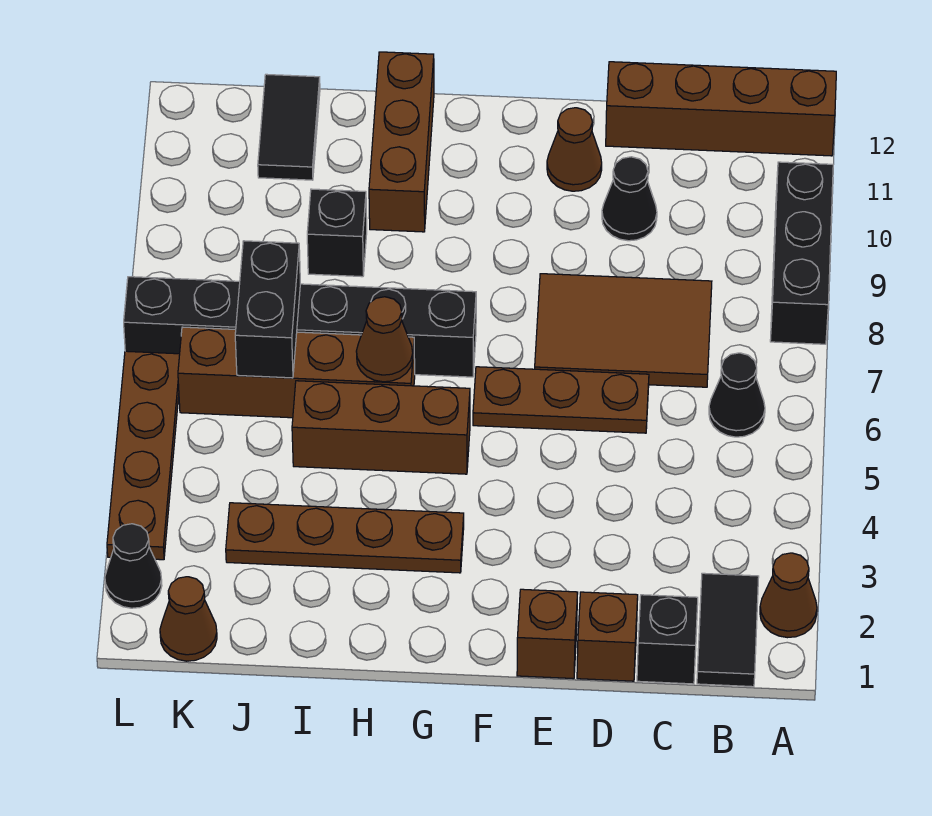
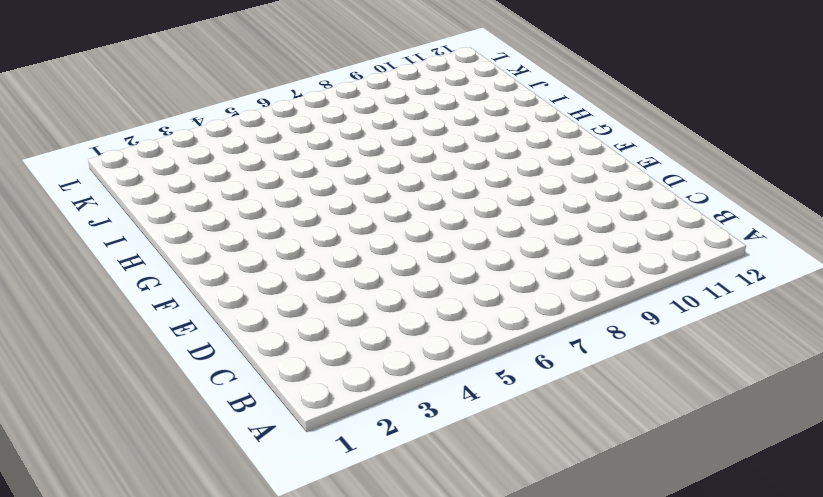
none -> brown 1x1 cone [760,553,817,638]
none -> black 1x3 brick [770,162,833,344]
none -> brown 1x4 brick [606,62,836,156]

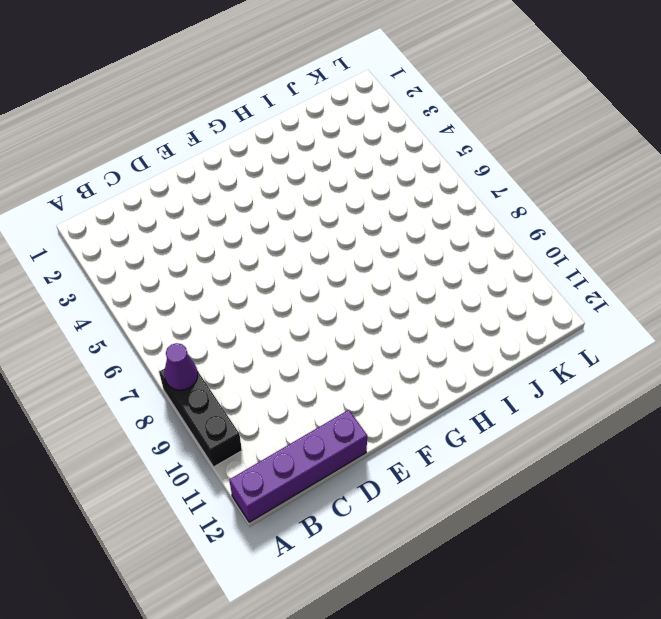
purple 1x1 cone [164,343,198,390] -> none
purple 1x4 brick [229,410,367,522] -> brown 1x4 brick [606,62,836,156]
none -> brown 1x1 cone [760,553,817,638]
none -> black 1x2 tile [697,573,759,687]
none -> black 1x1 cone [709,353,765,437]

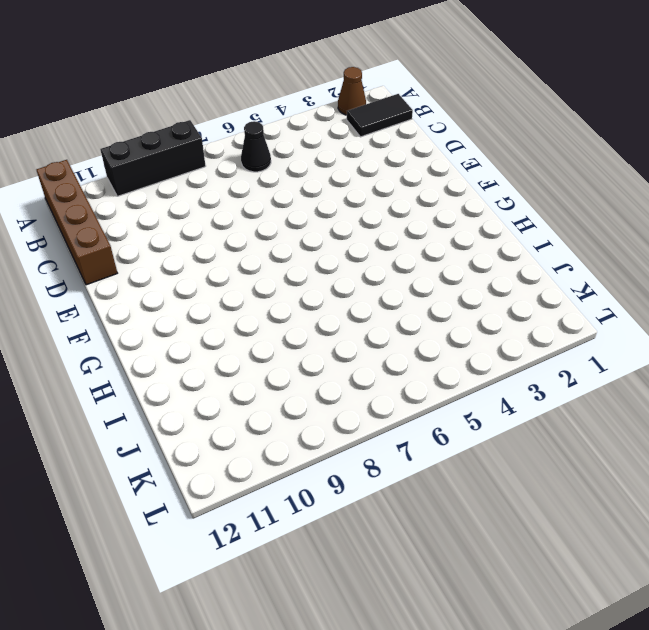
none -> black 1x1 brick [637,595,698,684]
none -> brown 2x3 tile [535,274,712,387]
none -> brown 1x1 brick [577,592,638,681]

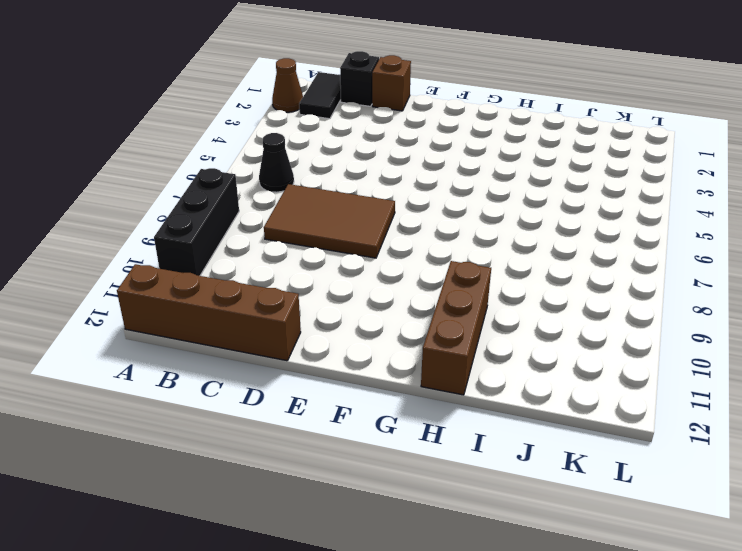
none -> brown 1x3 plate [473,367,649,433]
none -> black 1x1 cone [602,157,657,241]
none -> brown 1x1 brick [517,589,578,679]

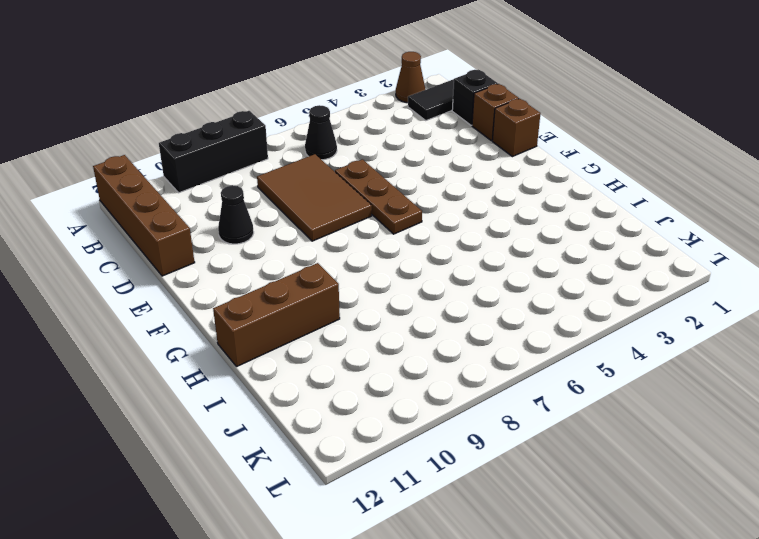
none -> brown 1x1 cone [547,108,602,191]
none -> brown 1x4 plate [226,503,464,573]
none -> brown 1x3 brick [292,381,470,474]

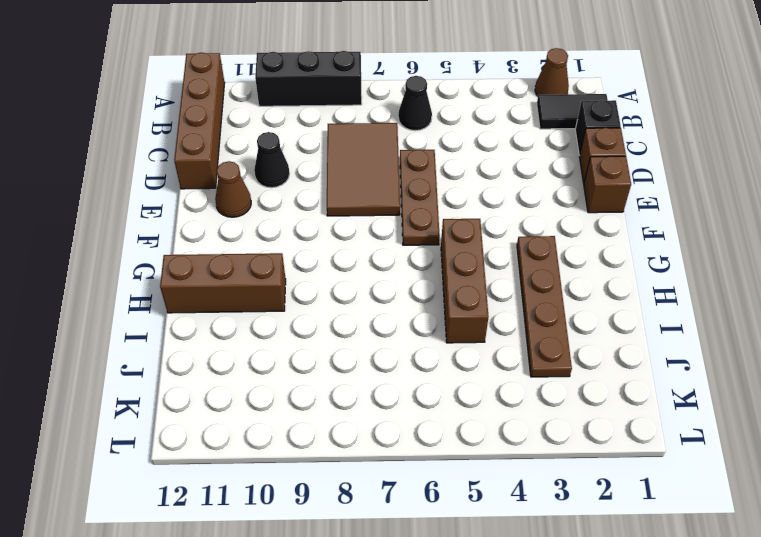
none -> black 1x6 brick [124,277,476,377]
none -> brown 1x4 brick [178,327,415,418]
none -> black 1x1 brick [307,189,367,277]

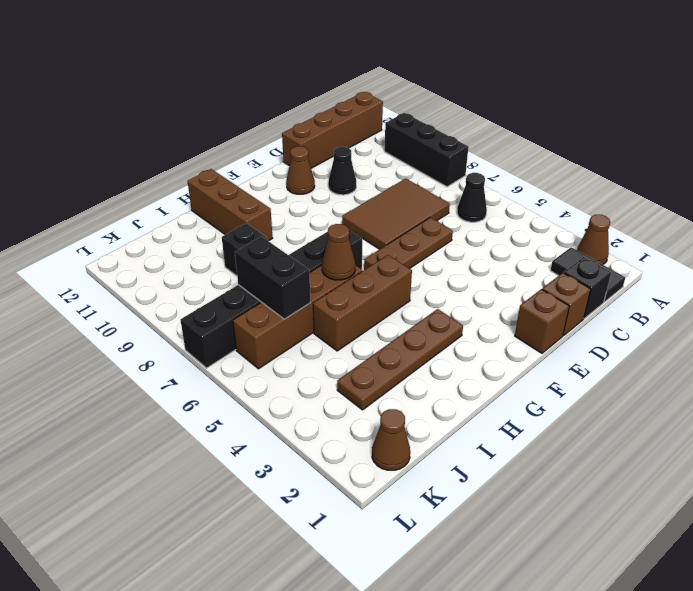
none -> black 1x2 tile [258,74,320,180]
none -> black 1x1 cone [105,524,162,608]
none -> brown 1x4 plate [107,351,180,560]

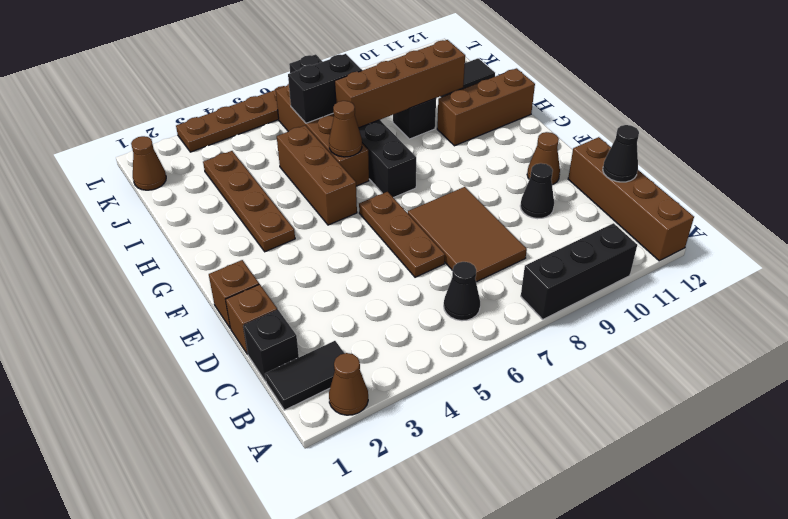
black 1x1 cone [603,125,639,182] -> black 1x1 cone moved to [105,524,162,608]
brown 1x4 brick [335,40,465,128] -> none

